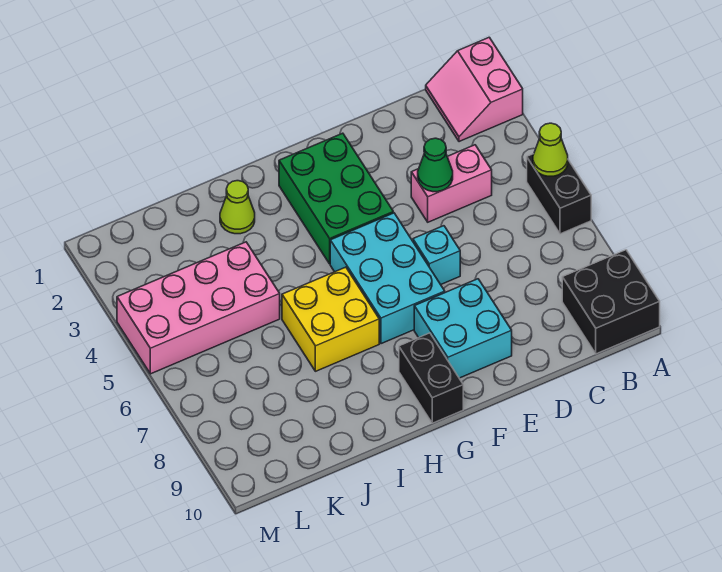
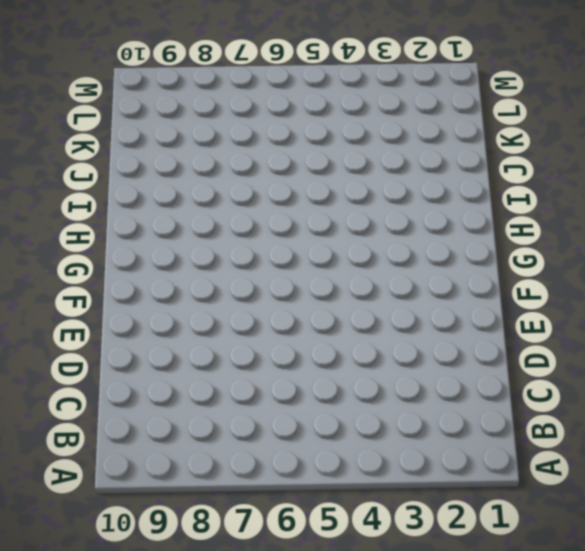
none -> pink 2x2 slope [426,37,523,142]
none -> black 1x2 brick [527,154,591,234]
none -> black 2x2 brick [562,250,660,354]

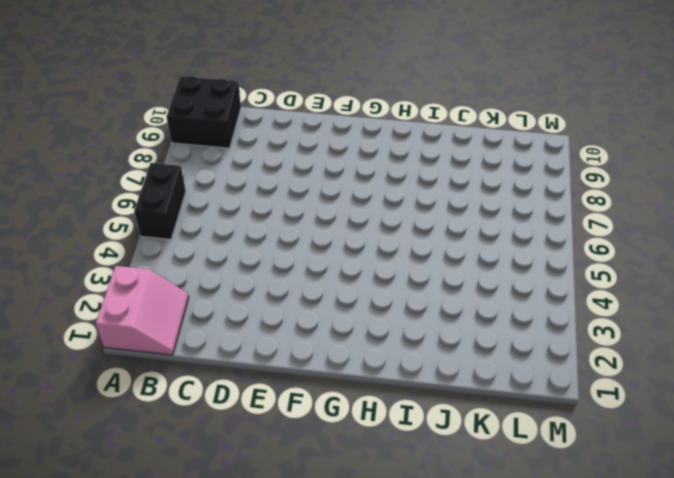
none -> pink 1x2 brick [411,145,492,222]
none -> cyan 1x1 brick [413,226,460,285]
none -> cyan 2x2 brick [414,279,512,378]

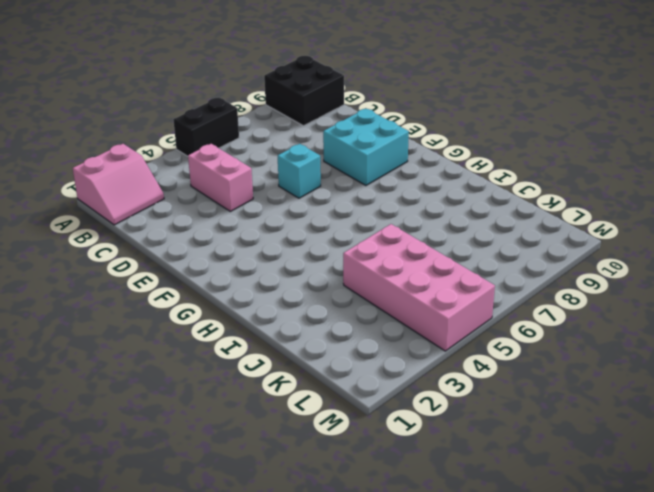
none -> green 2x3 brick [279,133,393,264]
none -> cyan 2x3 brick [330,213,445,344]
none -> black 1x2 brick [399,333,463,423]

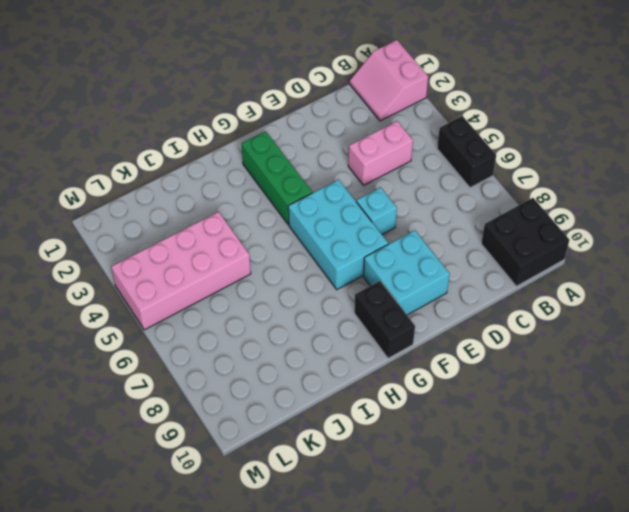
green 1x3 brick [242,131,312,225] -> green 2x3 brick [279,133,393,264]
none -> yellow 2x2 brick [282,267,379,371]
none -> lime 1x1 cone [220,181,255,234]
none -> lime 1x1 cone [533,123,568,176]

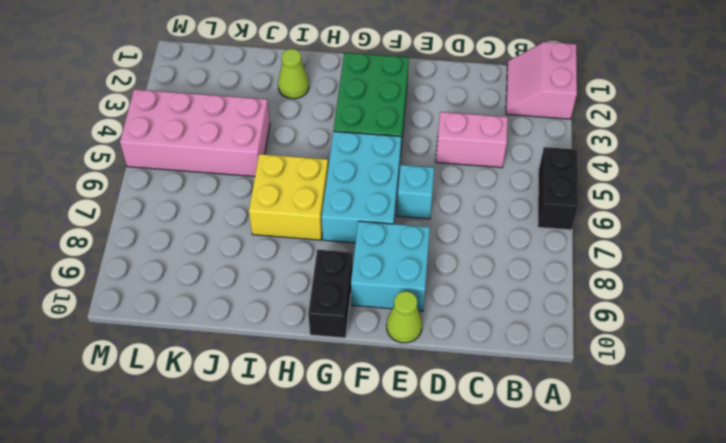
lime 1x1 cone [386,291,422,343] -> lime 1x1 cone moved to [533,123,568,176]
none -> black 2x2 brick [562,250,660,354]
none -> green 1x1 cone [418,138,453,192]

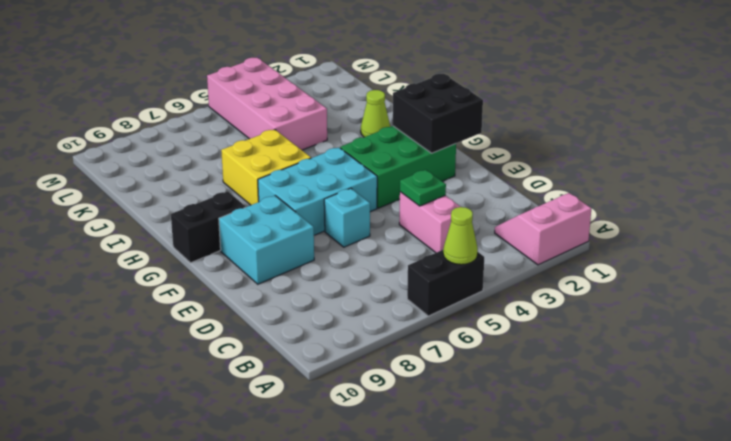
green 1x1 plate [400,170,446,206] -> green 1x1 cone [418,138,453,192]
black 2x2 brick [393,74,483,153] -> black 2x2 brick moved to [562,250,660,354]

